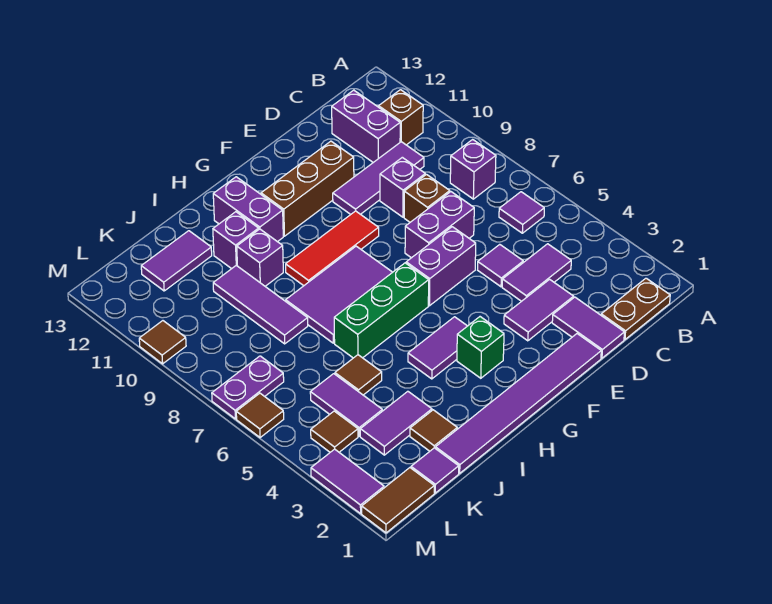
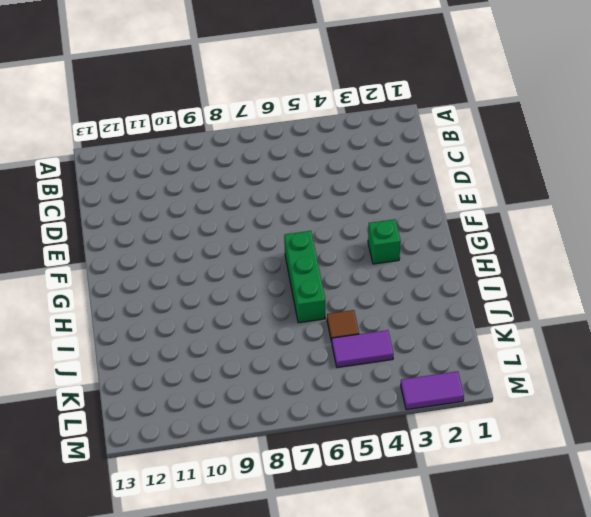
none -> brown 1x2 plate [601,278,670,339]
none -> purple 1x1 tile [499,192,544,233]
none -> purple 1x1 brick [450,139,496,199]
none -> brown 1x1 brick [379,90,423,145]

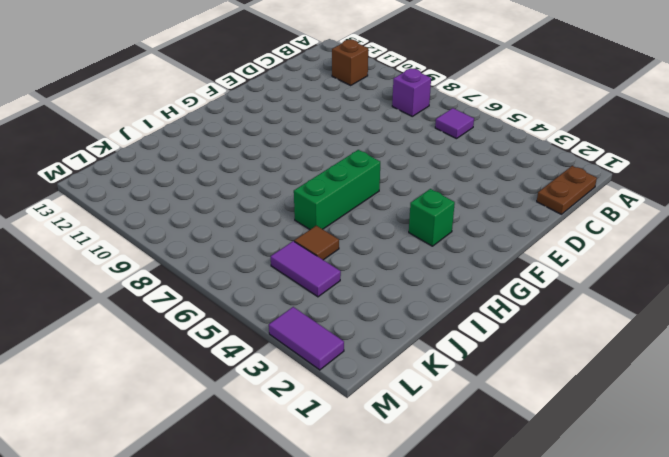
none -> purple 1x2 tile [502,244,571,301]
none -> purple 1x3 tile [333,142,424,215]
none -> purple 1x2 brick [332,90,400,162]
none -> purple 1x2 tile [552,297,624,358]

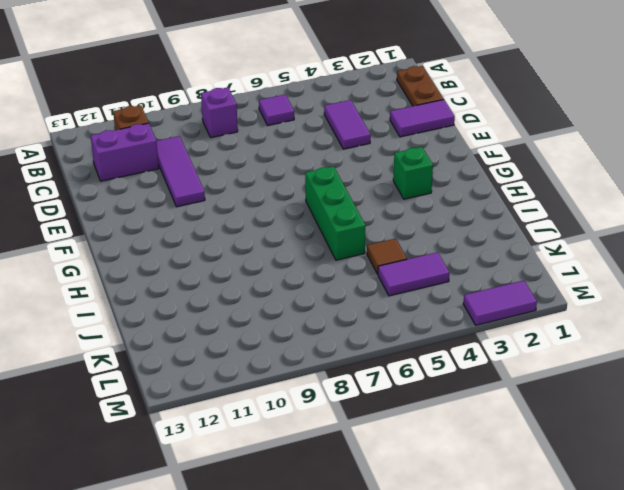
none -> purple 1x2 tile [504,279,574,341]
none -> purple 1x1 tile [478,244,523,287]
none -> purple 1x2 brick [405,192,474,258]
none -> brown 1x1 brick [404,175,450,222]

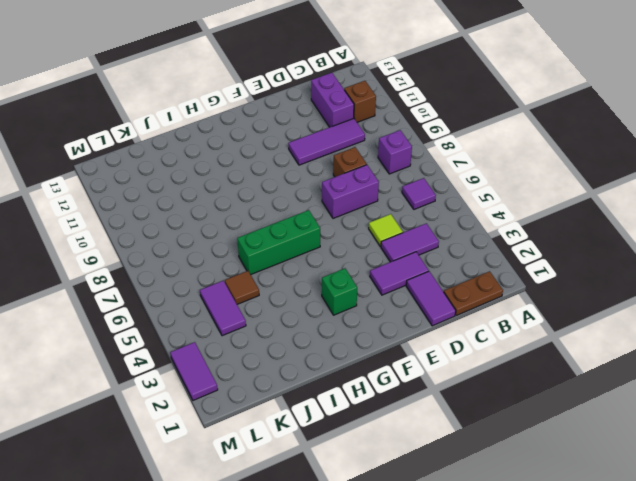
lime 1x1 tile [369,214,403,247] -> purple 1x1 tile [478,244,523,287]
none -> purple 1x1 brick [380,157,425,217]
none -> purple 1x6 tile [435,334,601,473]
none -> purple 1x2 brick [406,227,476,306]
none -> brown 1x3 brick [261,141,354,236]

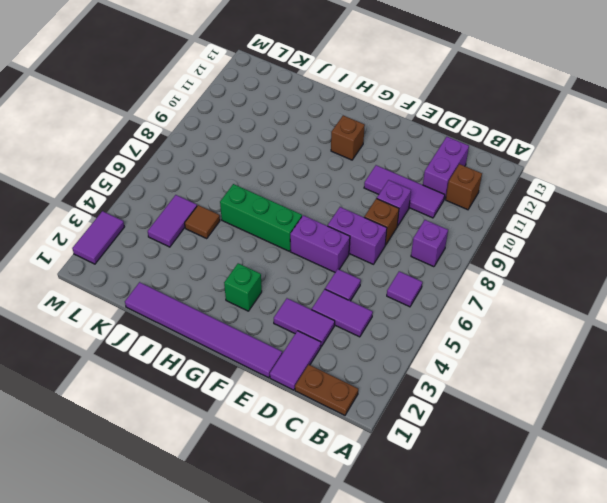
brown 1x1 brick [331,116,365,160] -> brown 1x3 brick [261,141,354,236]
none -> red 1x3 tile [286,211,379,286]
none -> purple 1x2 tile [408,317,467,379]
none -> purple 2x3 tile [286,246,392,343]
none -> purple 1x2 brick [213,177,283,242]

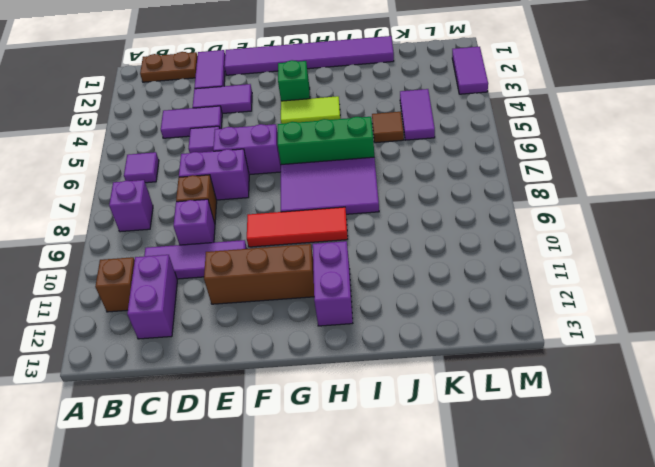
lime 1x2 tile [281,96,340,124] -> purple 1x2 tile [408,317,467,379]
none -> purple 1x1 brick [237,229,283,286]
none -> purple 1x1 brick [213,212,259,269]
none -> brown 1x1 tile [410,410,457,451]
none -> purple 1x2 tile [360,391,432,455]

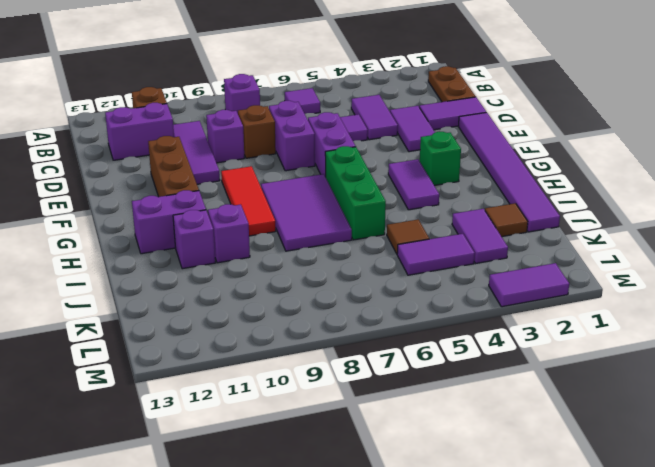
none -> purple 1x3 tile [213,265,308,344]
none -> purple 1x2 tile [141,231,212,291]
none -> purple 1x1 tile [411,448,459,493]
none -> brown 1x2 tile [362,468,434,533]

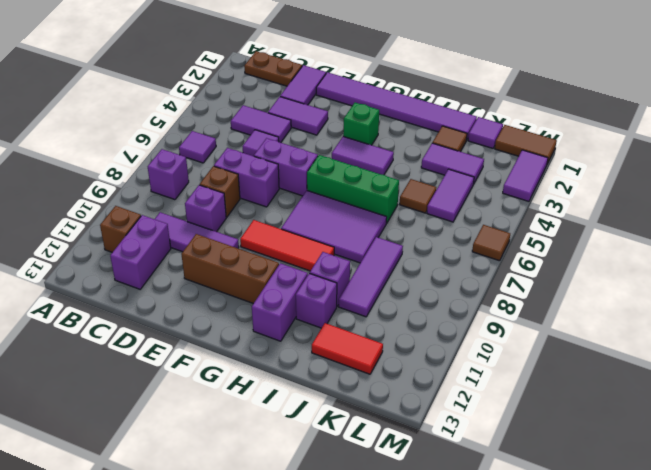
red 1x2 tile [312,323,383,374] -> purple 1x2 tile [141,231,212,291]
none -> brown 1x1 tile [311,411,358,452]
none -> purple 1x2 plate [212,356,284,419]
none -> brown 1x1 tile [139,321,186,364]

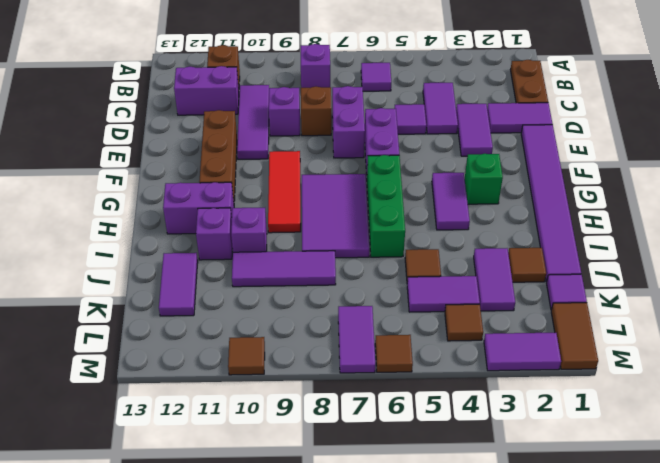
purple 1x2 tile [338,306,375,373] -> purple 1x2 plate [212,356,284,419]

